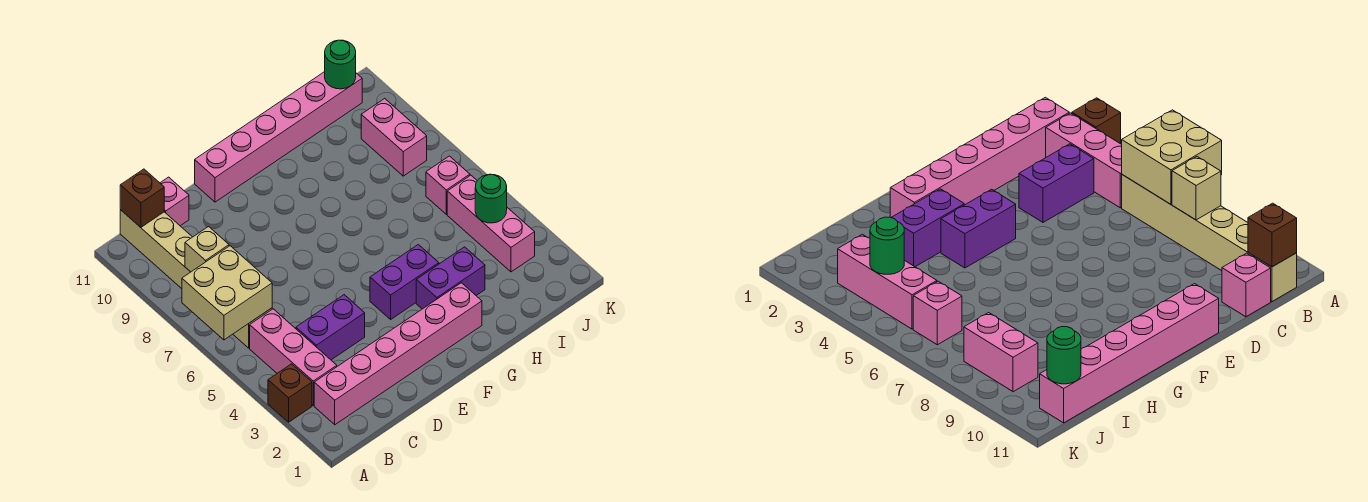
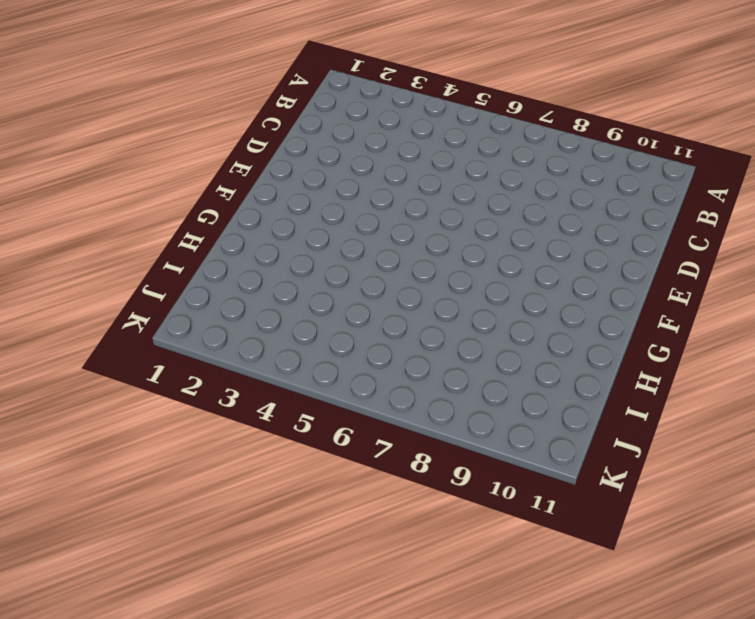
none -> brown 1x1 brick [268,364,312,422]
none -> pink 1x6 brick [314,283,482,425]
none -> pink 1x3 brick [250,309,337,405]

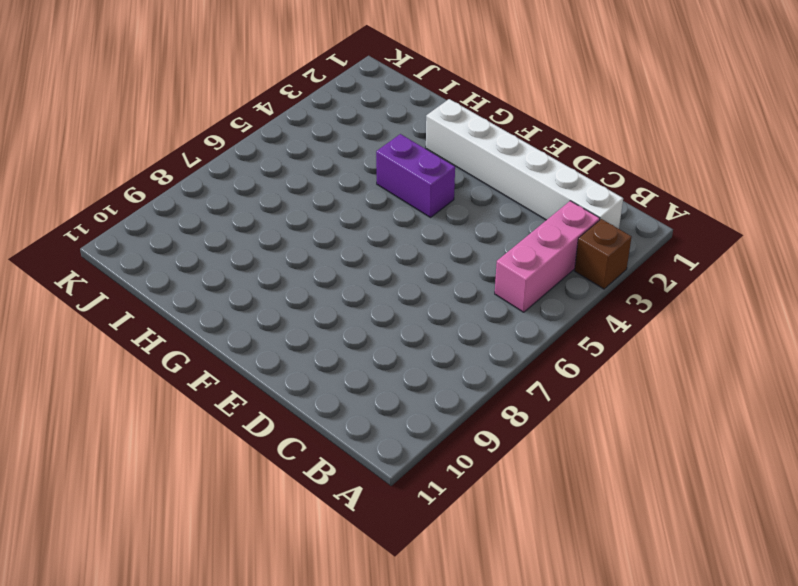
white 1x6 brick [426,99,623,229] -> pink 1x6 brick [314,283,482,425]
none -> tan 1x6 brick [120,210,272,348]
none -> purple 1x2 brick [296,295,365,360]
none -> pink 1x1 brick [160,177,189,226]

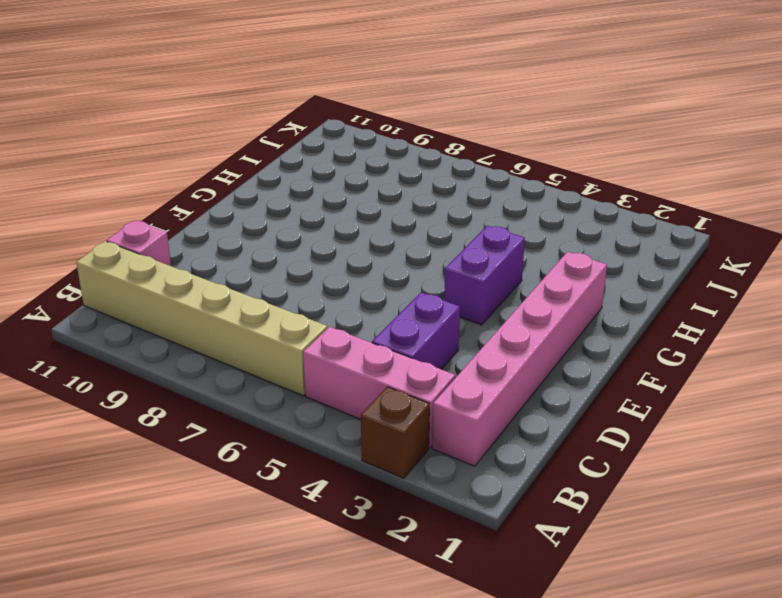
none -> pink 1x6 brick [195,72,362,202]
none -> purple 1x2 brick [416,247,485,309]
none -> pink 1x3 brick [447,175,535,272]

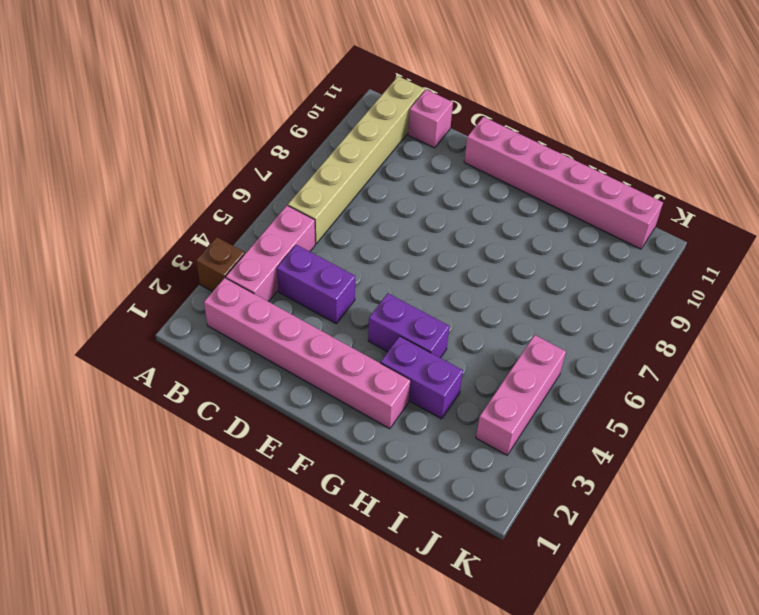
none -> pink 1x1 brick [426,156,470,214]
none -> pink 1x2 brick [361,99,427,176]
none -> tan 2x2 brick [182,246,272,340]

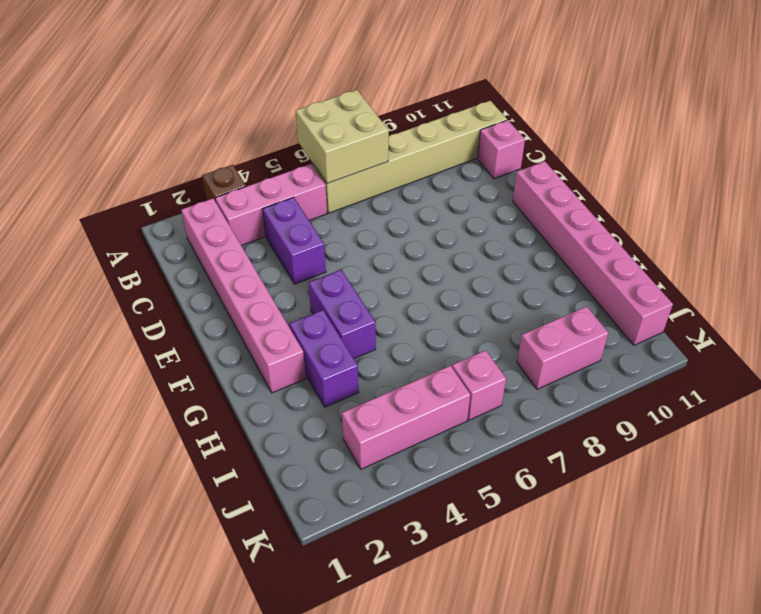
none -> tan 1x1 brick [185,227,229,272]
none -> brown 1x1 brick [120,169,164,227]
none -> green 1x1 round brick [475,174,507,223]

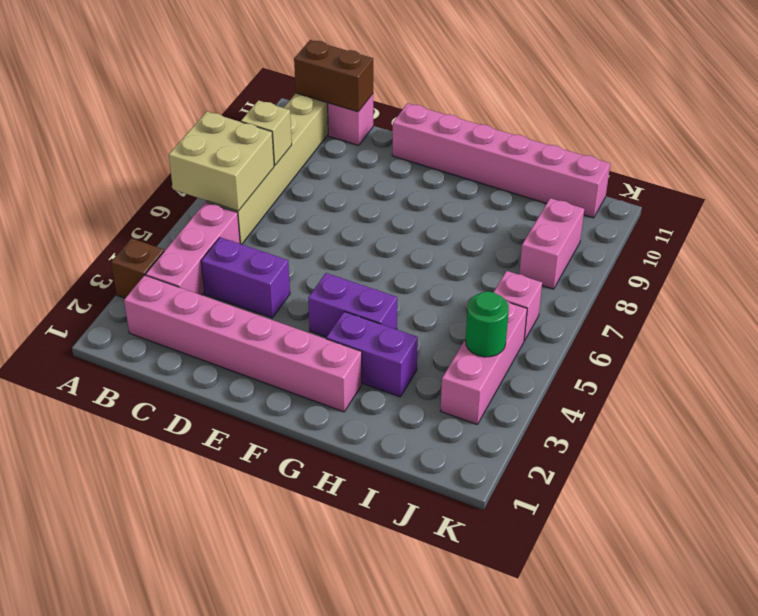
brown 1x2 brick [294,40,373,112] -> brown 1x1 brick [120,169,164,227]
none -> green 1x1 round brick [325,40,356,89]

